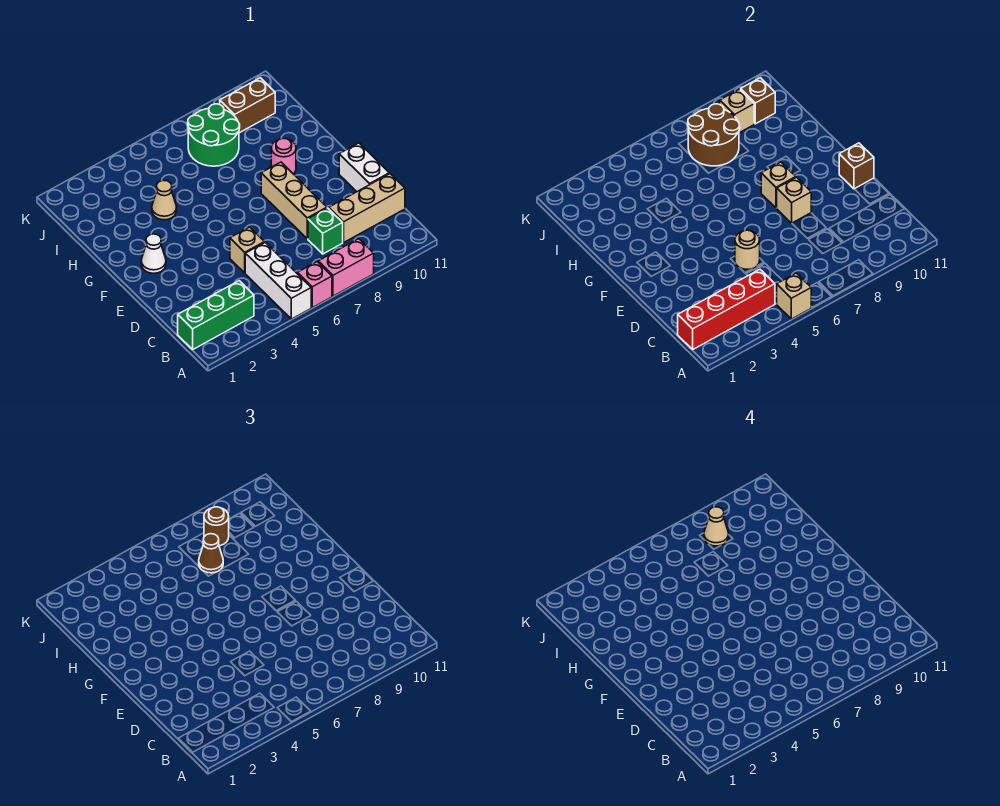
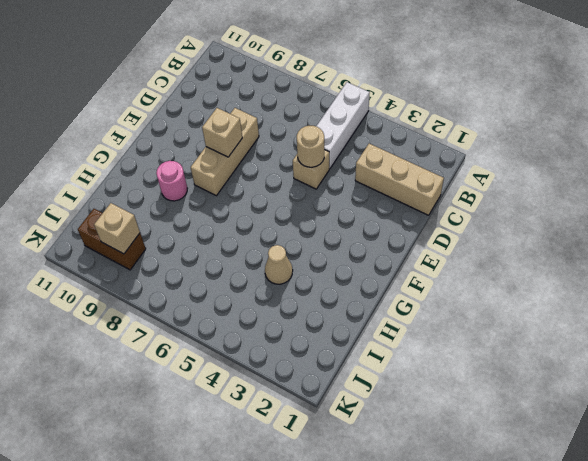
tan 1x3 brick [355,144,444,215] -> tan 1x3 brick moved to [329,174,405,242]
none -> pink 1x1 brick [297,262,332,308]
none -> pink 1x2 brick [318,239,374,296]
none -> green 1x3 brick [178,281,254,349]

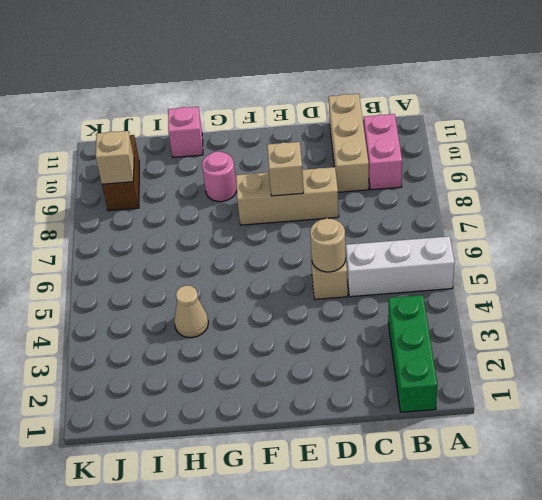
pink 1x2 brick [364,114,402,190] -> pink 1x2 brick moved to [318,239,374,296]
pink 1x1 brick [168,107,203,158] -> pink 1x1 brick moved to [297,262,332,308]
none -> green 1x1 brick [308,208,343,254]
none -> white 1x2 brick [339,143,389,192]
none -> white 1x1 cone [141,234,166,273]

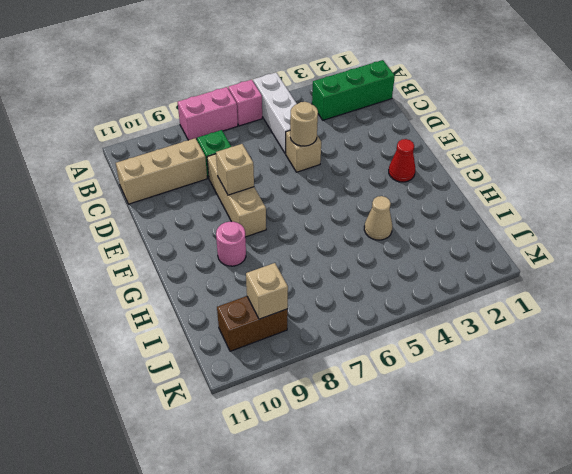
red 1x1 cone [389,139,415,182] -> white 1x1 cone [141,234,166,273]
none -> white 1x2 brick [339,143,389,192]
none -> green 2x2 round brick [188,104,240,166]
none -> tan 1x1 brick [777,273,811,319]

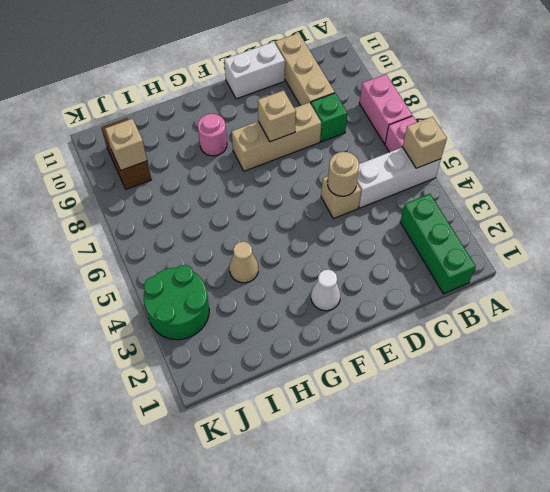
green 2x2 round brick [144,265,209,340] -> green 2x2 round brick moved to [188,104,240,166]
none -> red 1x4 brick [678,269,775,349]
none -> brown 1x1 brick [839,143,874,189]
none -> tan 1x1 brick [761,162,796,208]

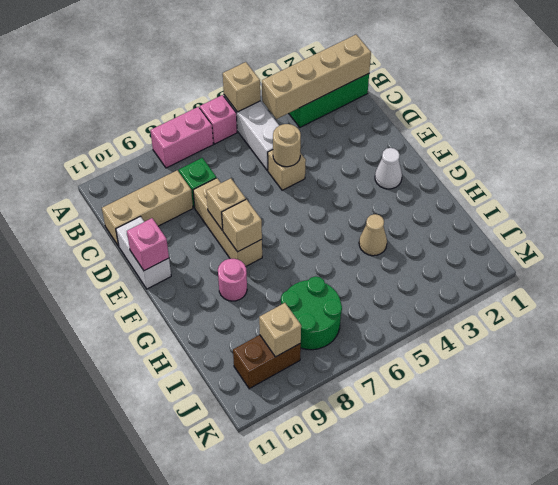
tan 1x4 brick [262,35,371,119] -> red 1x4 brick [678,269,775,349]
pink 1x1 brick [127,218,169,271] -> brown 1x1 brick [839,143,874,189]
none -> brown 2x2 round brick [688,104,740,166]
none -> brown 1x1 brick [741,78,775,124]
none -> brown 1x1 cone [199,534,223,573]

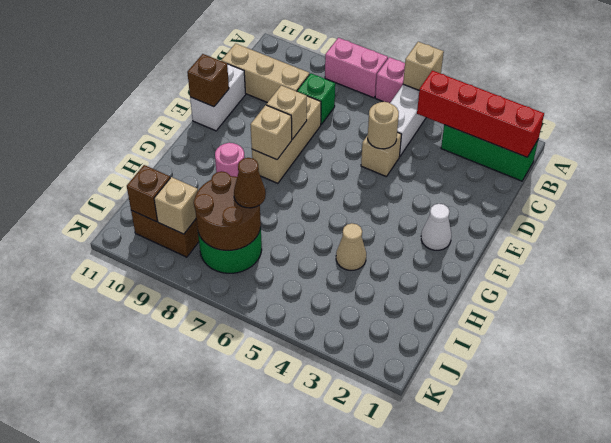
none -> brown 1x1 round brick [204,507,229,546]
none -> tan 1x1 cone [704,507,729,546]

